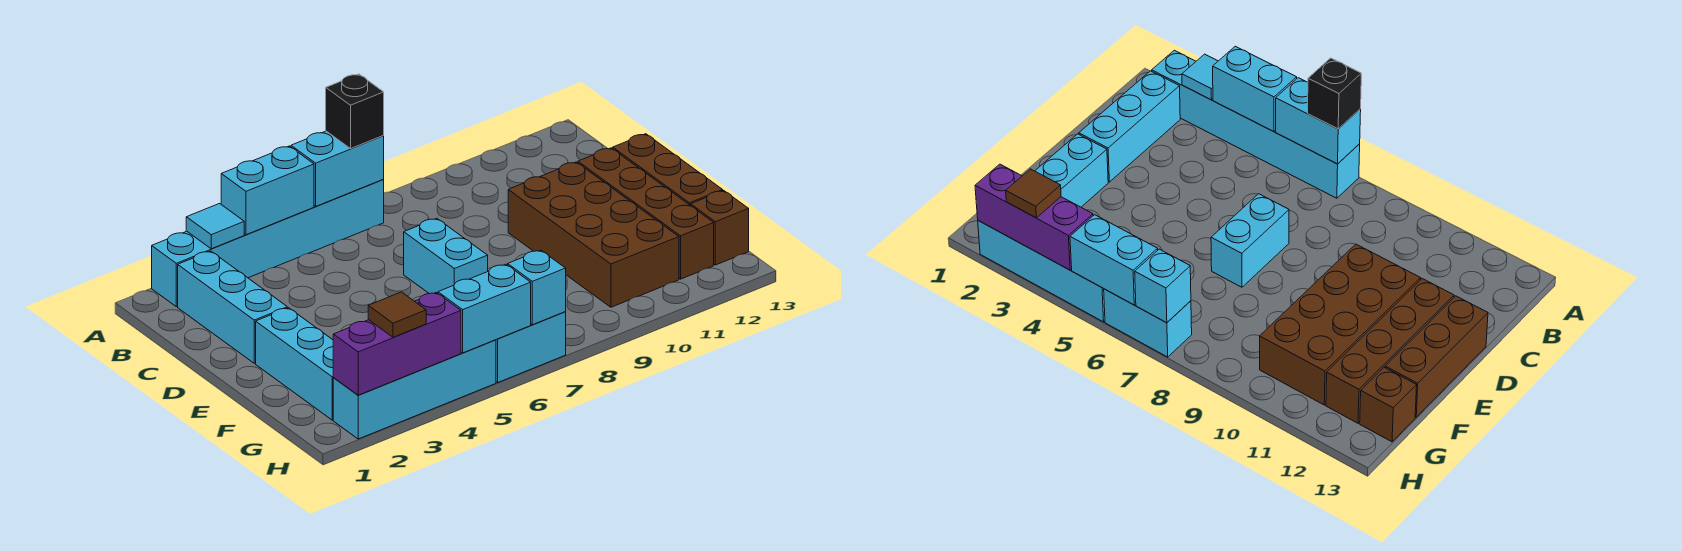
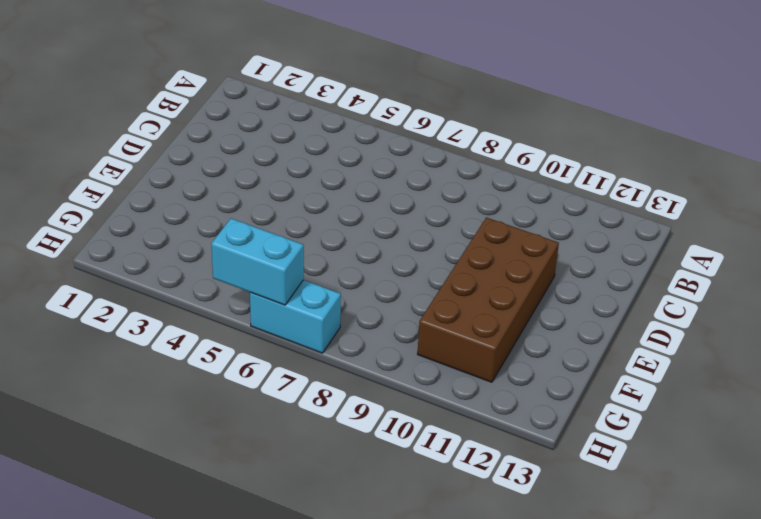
none -> cyan 1x6 brick [152,180,384,307]
none -> cyan 1x3 brick [178,251,287,363]
none -> cyan 1x2 brick [404,218,488,294]

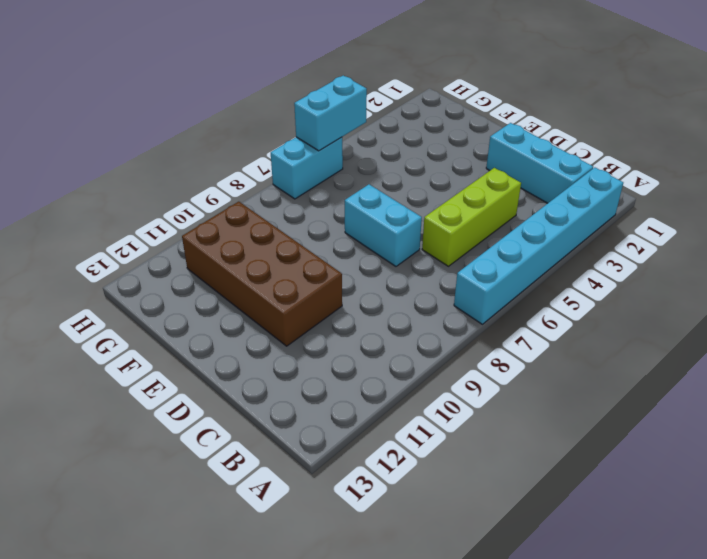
lime 1x3 brick [422,168,521,266] -> none
none -> brown 1x4 brick [578,148,714,279]
none -> brown 1x3 brick [613,134,723,206]
none -> cyan 1x3 brick [256,308,334,420]

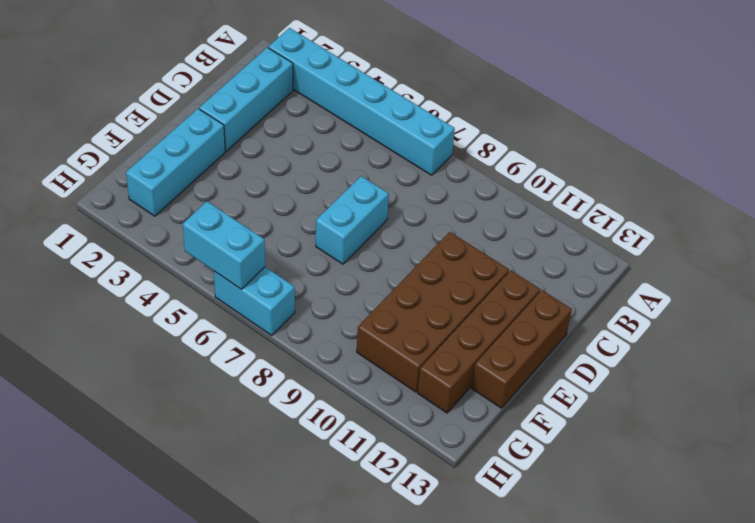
none -> brown 1x1 brick [691,191,749,265]
none -> cyan 1x4 brick [333,340,496,439]
none -> cyan 1x1 tile [186,204,244,249]

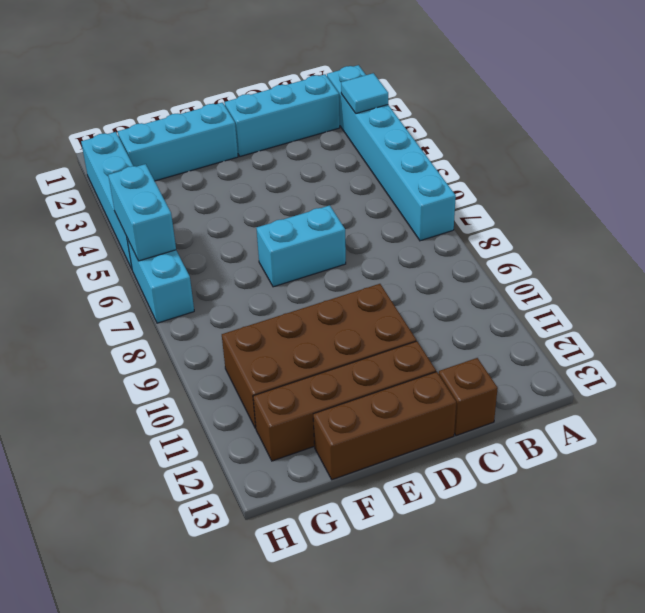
brown 1x1 brick [439,358,498,436] -> brown 1x1 brick moved to [691,191,749,265]
none -> cyan 1x2 brick [221,146,314,235]
none -> cyan 1x2 brick [291,131,384,206]
none -> purple 1x3 brick [333,293,461,395]

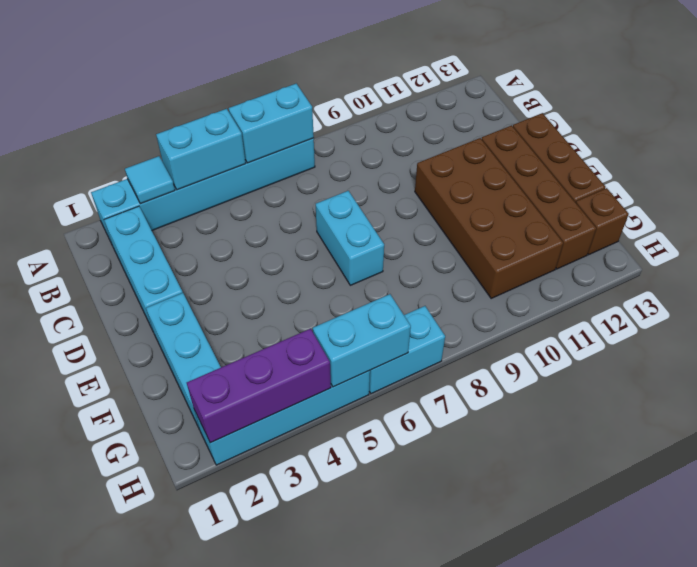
none -> cyan 1x1 brick [508,250,566,325]
none -> black 1x1 brick [326,74,384,149]
none -> brown 1x1 tile [368,292,426,337]

